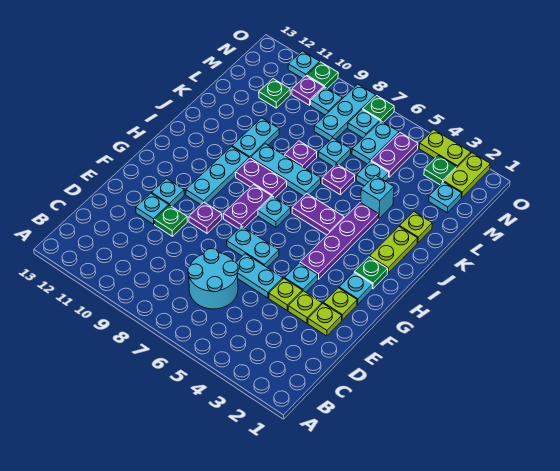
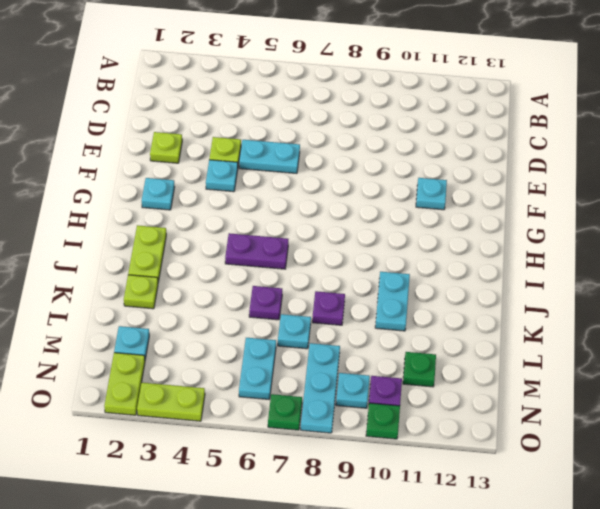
none -> cyan 2x2 round brick [188,249,238,309]
none -> lime 1x1 plate [288,291,322,323]
none -> green 1x1 plate [154,205,187,236]
none -> cyan 1x1 plate [136,193,169,224]

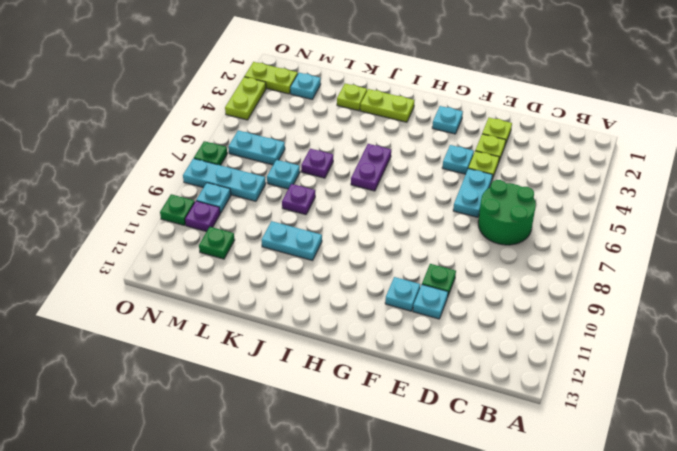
green 2x2 round brick [478,180,536,245] -> cyan 2x2 round brick [188,249,238,309]
none -> lime 1x1 plate [324,288,357,320]
none -> cyan 1x2 plate [227,226,279,267]
none -> purple 1x1 plate [189,202,222,233]
none -> purple 1x4 plate [300,202,378,279]

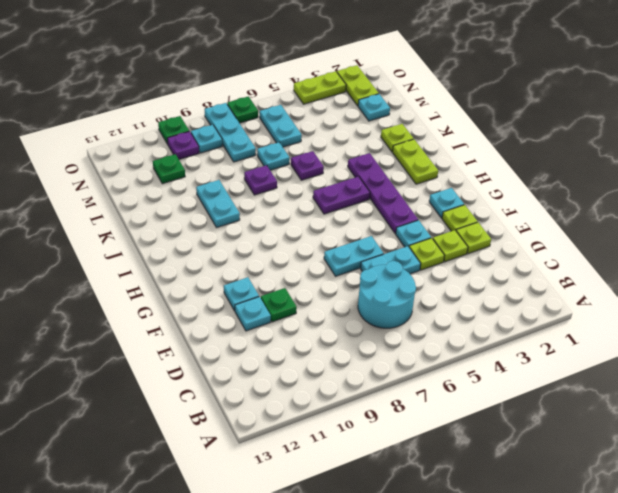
none -> purple 1x1 plate [189,202,222,233]
none -> purple 1x2 plate [223,185,272,229]
none -> cyan 1x3 plate [186,147,249,205]
none -> green 1x1 plate [354,257,388,289]

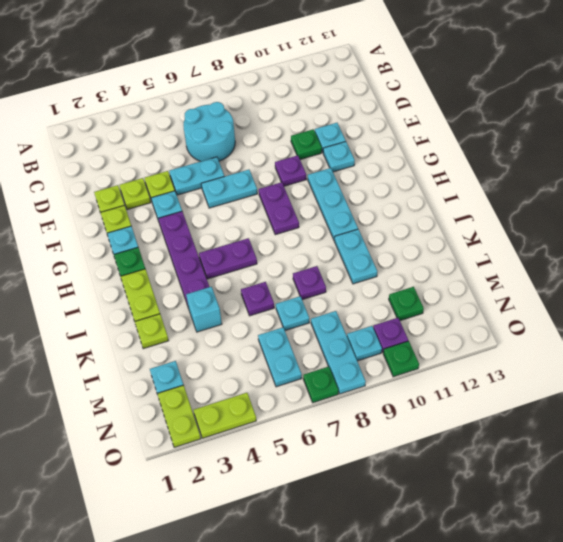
none -> cyan 1x1 plate [258,196,291,227]
none -> purple 1x2 plate [235,158,287,198]
none -> cyan 1x3 plate [251,144,321,196]
none -> cyan 1x1 plate [356,161,389,186]

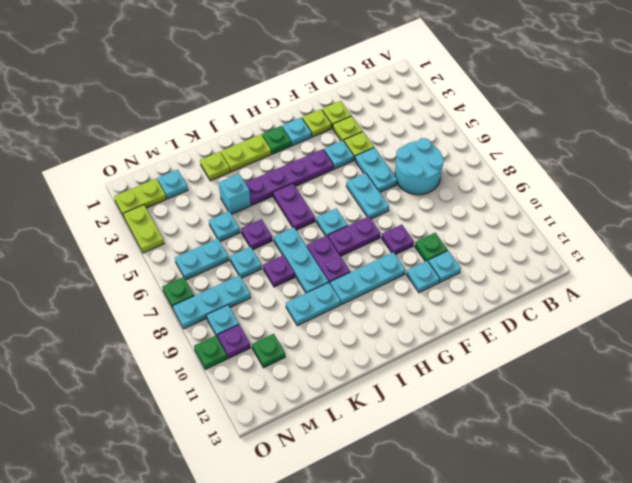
none -> purple 1x2 plate [371,133,418,177]
none -> green 1x1 plate [424,156,457,185]
none -> cyan 1x1 plate [348,110,380,138]
none -> cyan 1x1 plate [288,51,320,78]

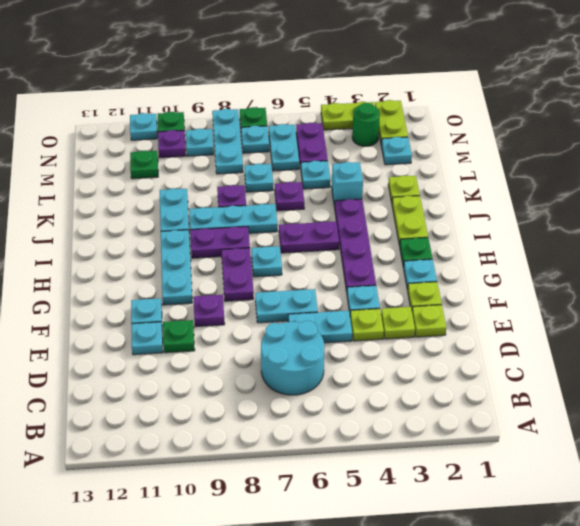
green 1x1 round brick [352,103,380,146] -> green 1x1 plate [424,156,457,185]

